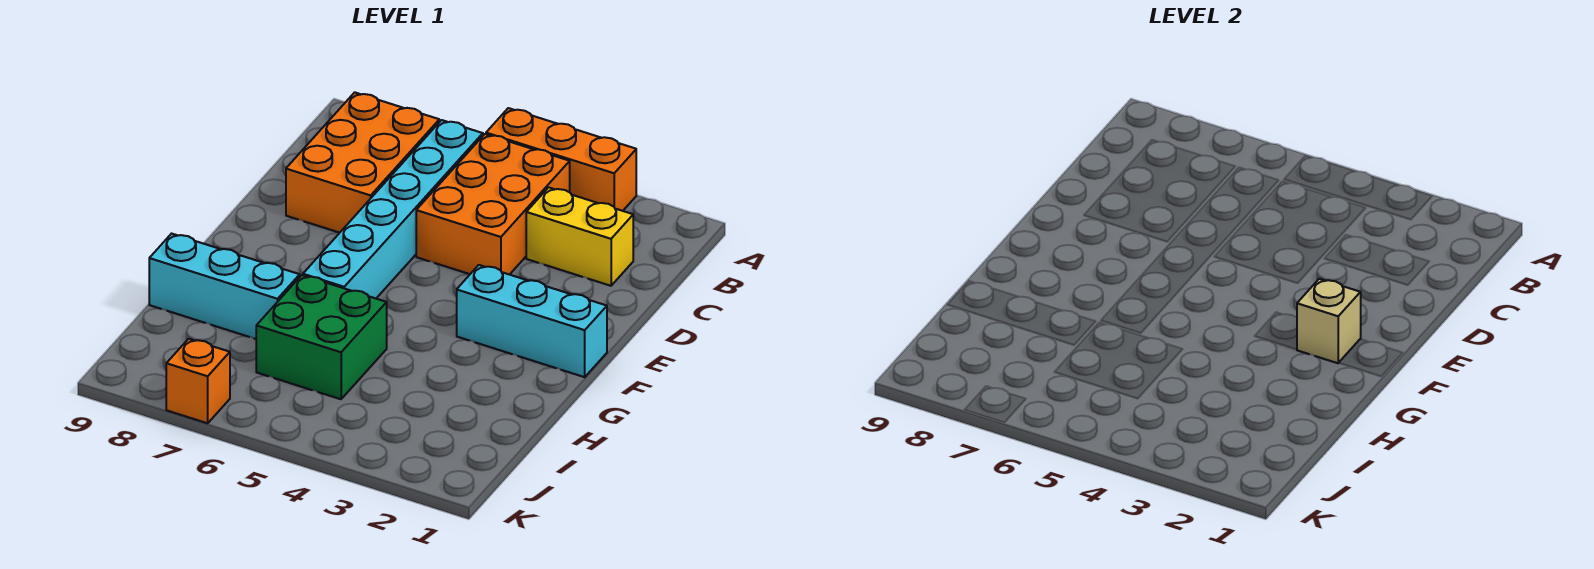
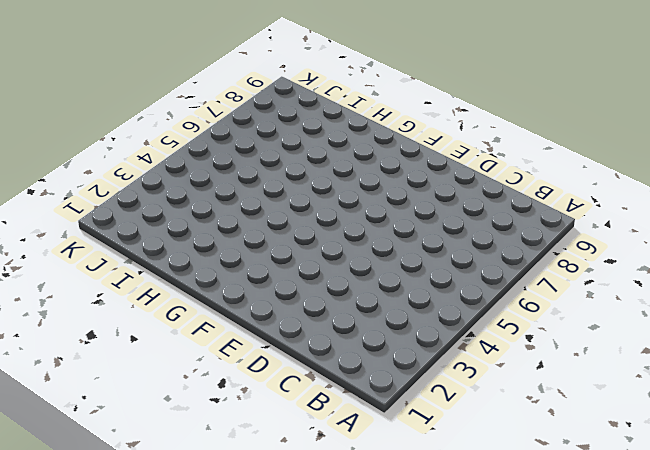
none -> orange 1x3 brick [486,108,636,211]
none -> orange 2x3 brick [416,134,570,275]

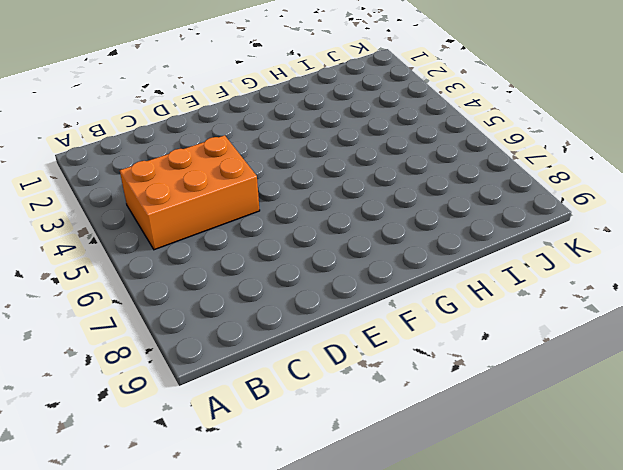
none -> orange 1x3 brick [486,108,636,211]
none -> cyan 1x6 brick [303,120,483,298]

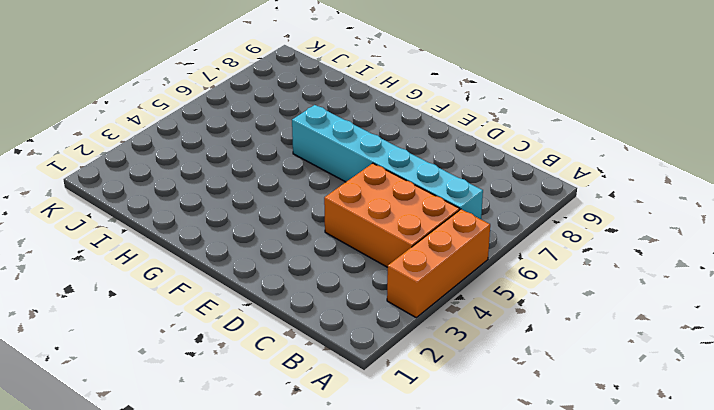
none -> orange 2x3 brick [286,92,439,233]
none -> yellow 1x2 brick [526,187,633,286]

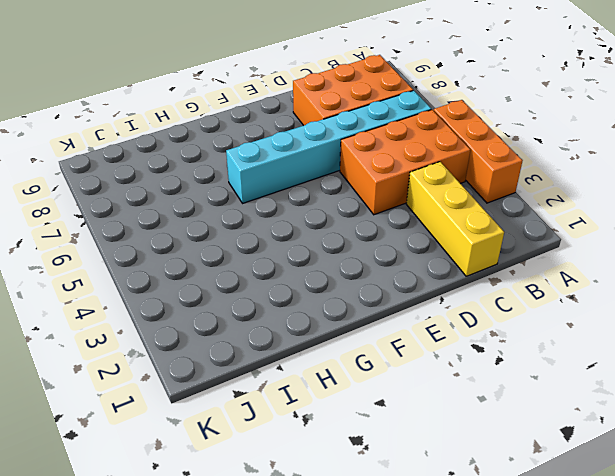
yellow 1x3 brick [406,162,504,276] -> yellow 1x2 brick [526,187,633,286]
none -> cyan 1x3 brick [457,265,607,377]
none -> green 2x2 brick [256,275,387,399]

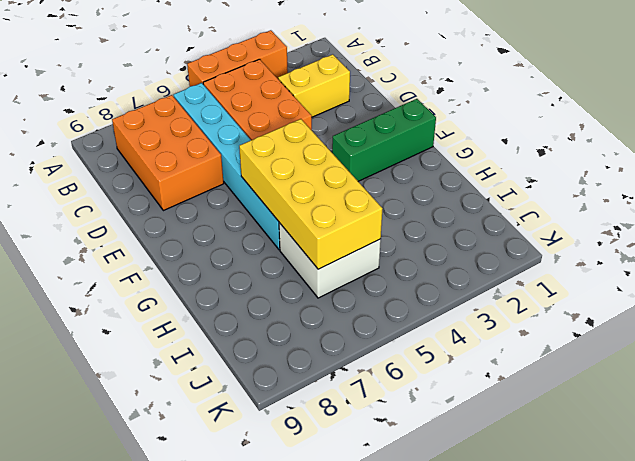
green 1x3 brick [332,99,436,181] -> cyan 1x3 brick [457,265,607,377]
yellow 2x4 brick [239,119,383,269] -> none
white 2x2 brick [279,223,381,298] -> green 2x2 brick [256,275,387,399]
none -> cyan 1x3 brick [149,234,300,339]
none -> orange 1x1 brick [166,339,230,423]

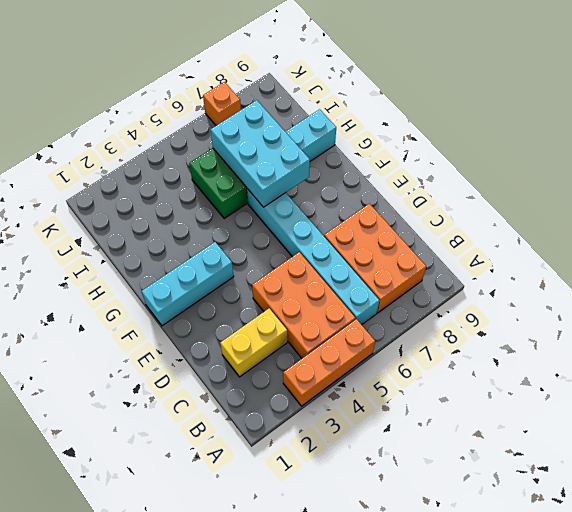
cyan 2x3 brick [211,100,310,207] -> none
none -> tan 1x1 brick [1297,279,1361,363]

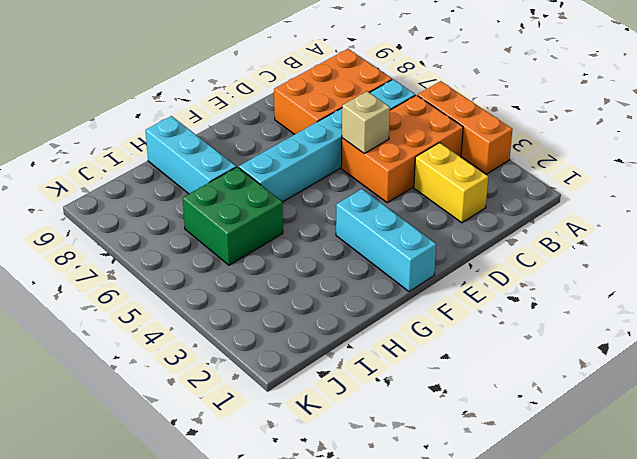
tan 1x1 brick [342,91,390,153] -> tan 1x1 brick moved to [1297,279,1361,363]
none -> orange 1x1 brick [166,339,230,423]

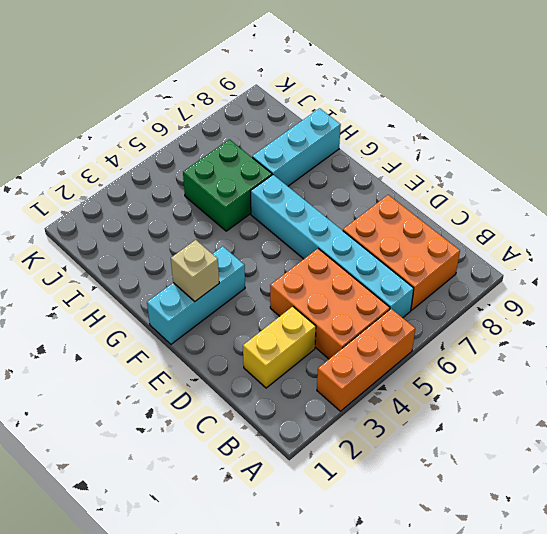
none -> orange 1x1 brick [166,339,230,423]

